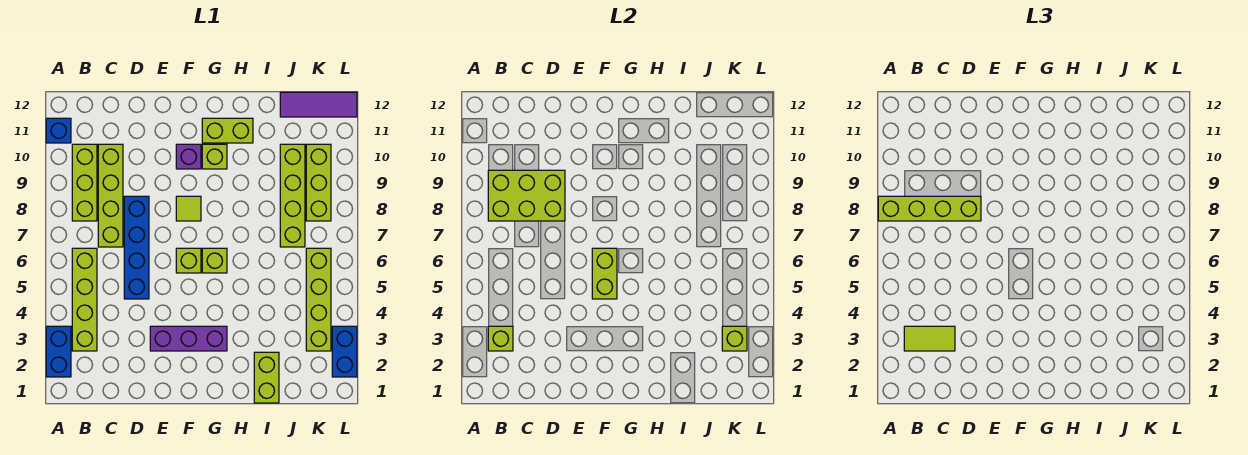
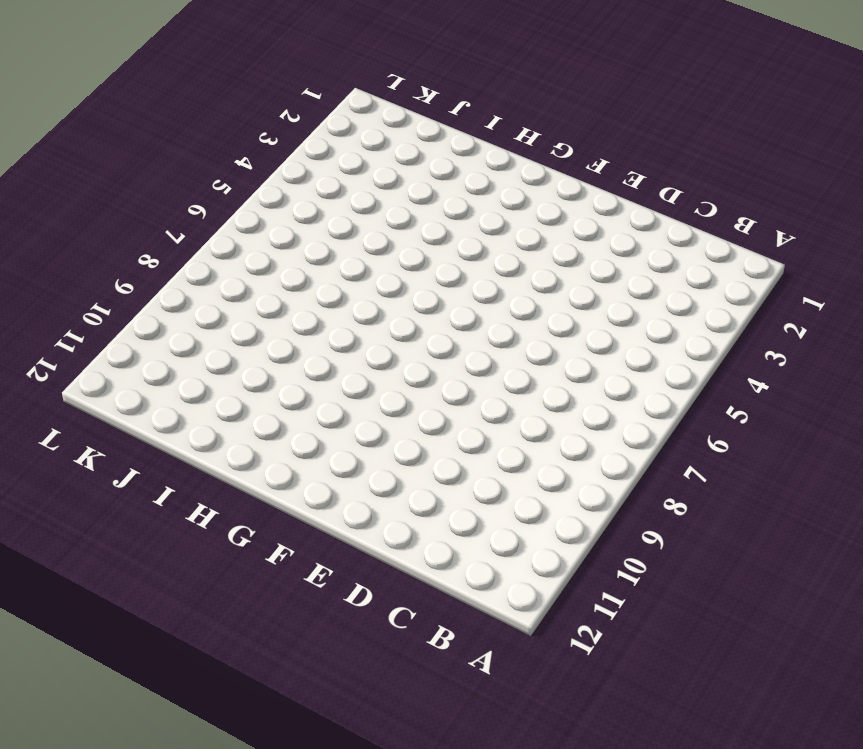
none -> blue 1x2 brick [46,326,71,377]
none -> blue 1x1 brick [46,118,71,143]
none -> lime 1x4 brick [72,248,97,351]

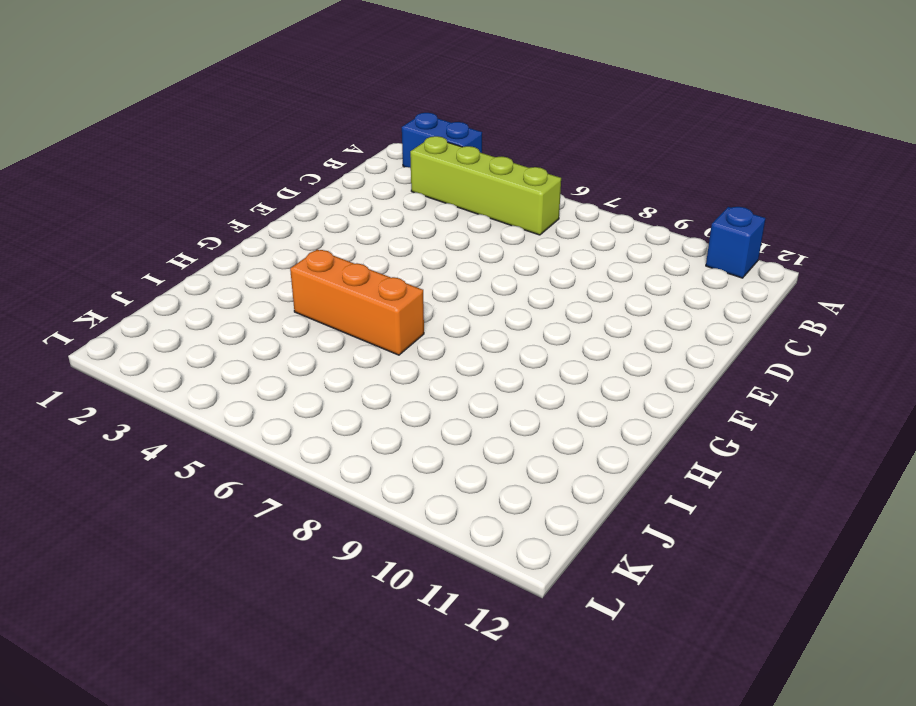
orange 1x3 brick [290,249,424,355] -> none
none -> lime 1x3 brick [72,144,97,221]
none -> lime 1x4 brick [98,144,123,247]
none -> blue 1x4 brick [124,196,149,299]

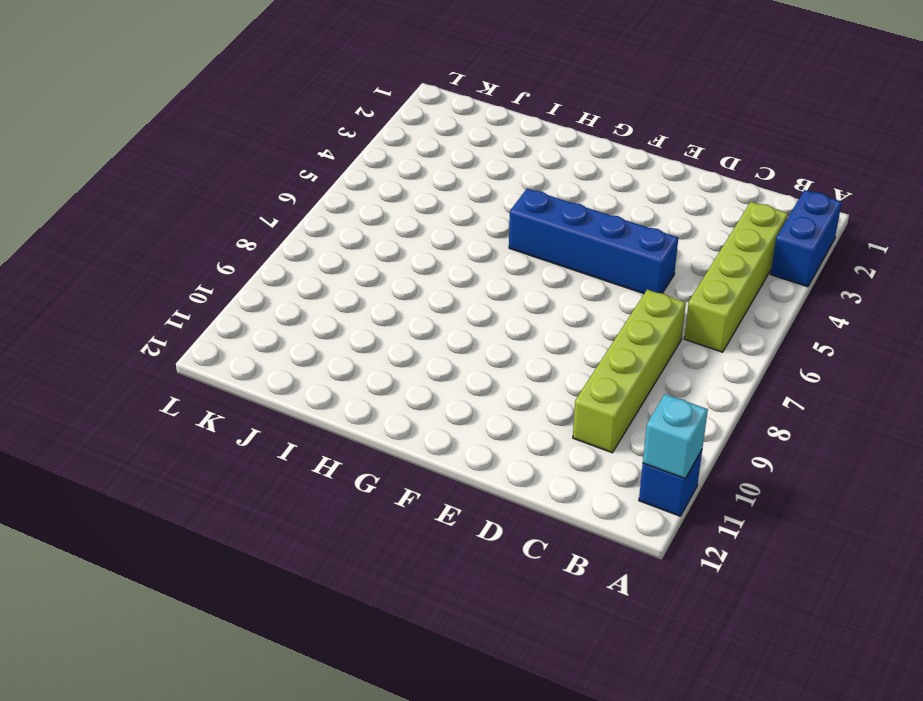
cyan 1x1 brick [643,394,708,479] -> none
blue 1x4 brick [509,188,678,294] -> blue 1x4 brick turned to [124,196,149,299]
none -> lime 1x3 brick [72,144,97,221]
none -> purple 1x3 brick [150,326,227,351]
none -> lime 1x1 brick [176,248,201,273]

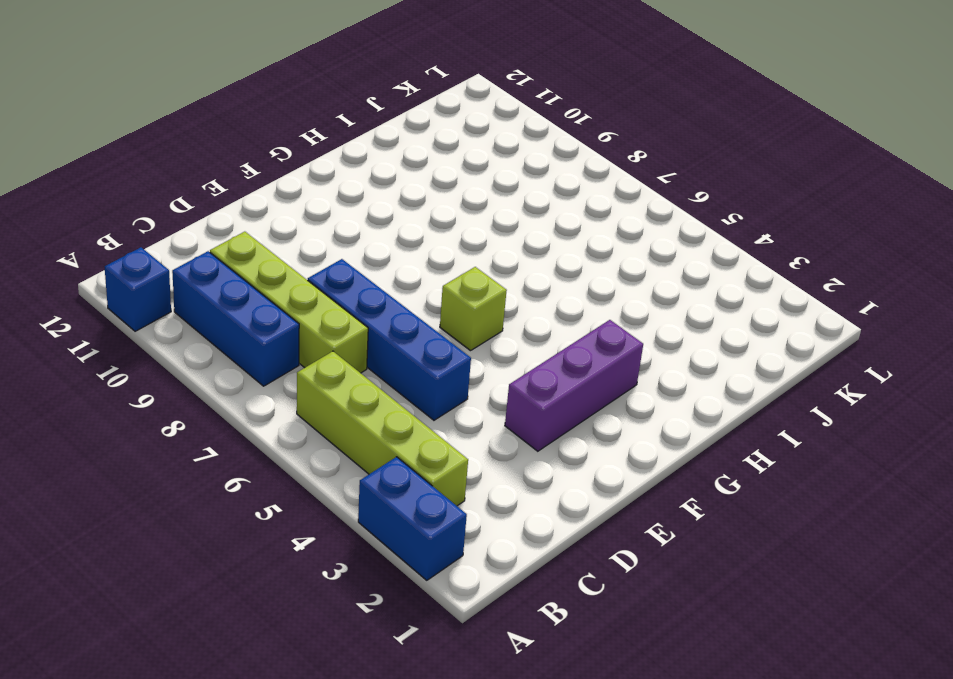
blue 1x3 brick [172,251,299,386] -> lime 1x3 brick [72,144,97,221]
none -> lime 1x1 tile [176,196,201,221]
none -> purple 1x1 brick [176,144,201,169]
none -> lime 1x1 brick [202,248,227,273]

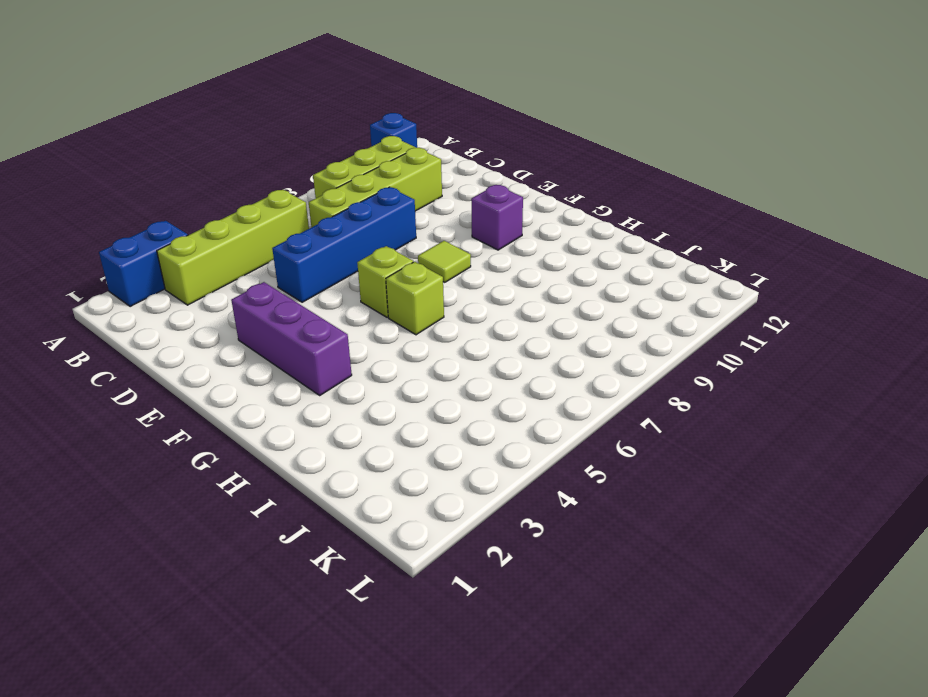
none -> lime 1x1 brick [202,144,227,169]
none -> lime 1x2 brick [202,118,253,143]
none -> lime 1x2 brick [254,352,279,403]

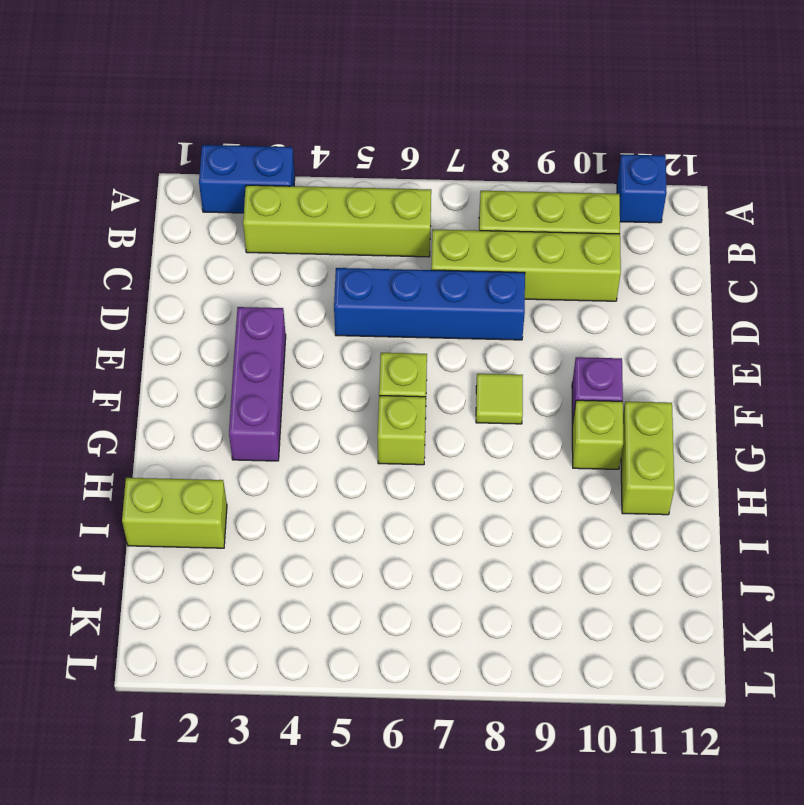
none -> lime 1x4 brick [280,144,305,247]
none -> purple 1x3 tile [280,92,357,117]
none -> lime 1x4 brick [306,248,331,351]

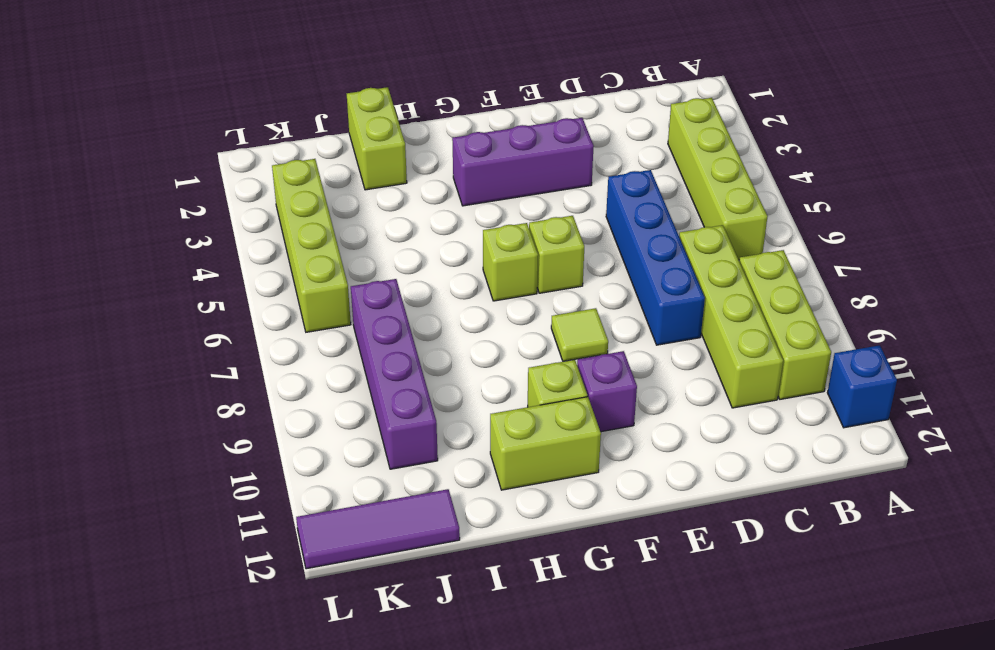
purple 1x4 brick [351,279,438,469] -> lime 1x4 brick [280,144,305,247]
none -> blue 1x2 brick [46,326,71,377]
none -> lime 1x3 brick [306,144,331,221]
none -> blue 1x2 brick [332,326,357,377]

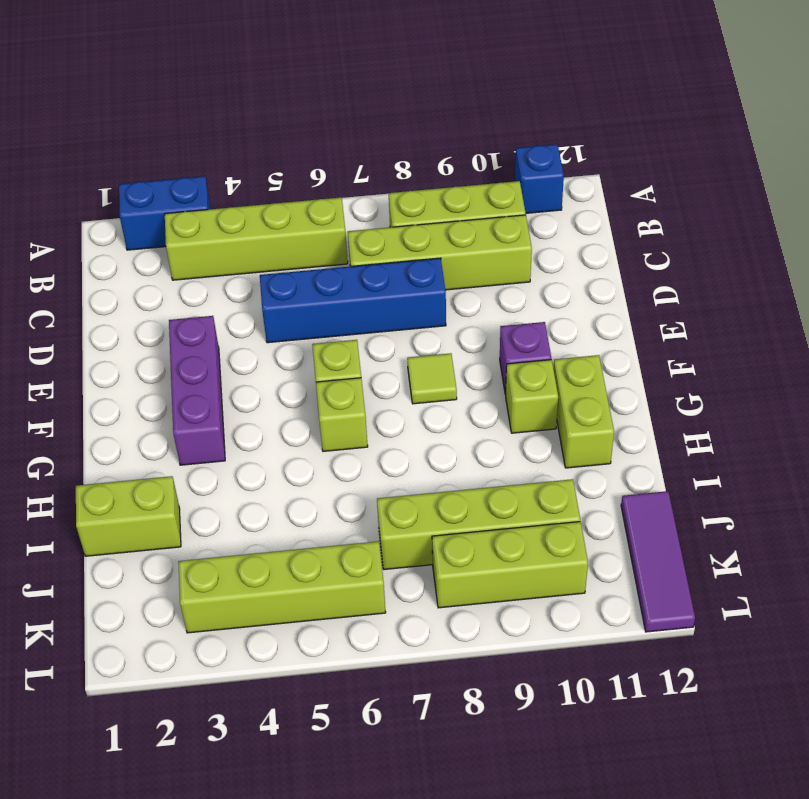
none -> blue 1x2 brick [332,326,357,377]
none -> lime 1x1 brick [488,326,513,351]
none -> lime 2x3 brick [488,170,565,221]

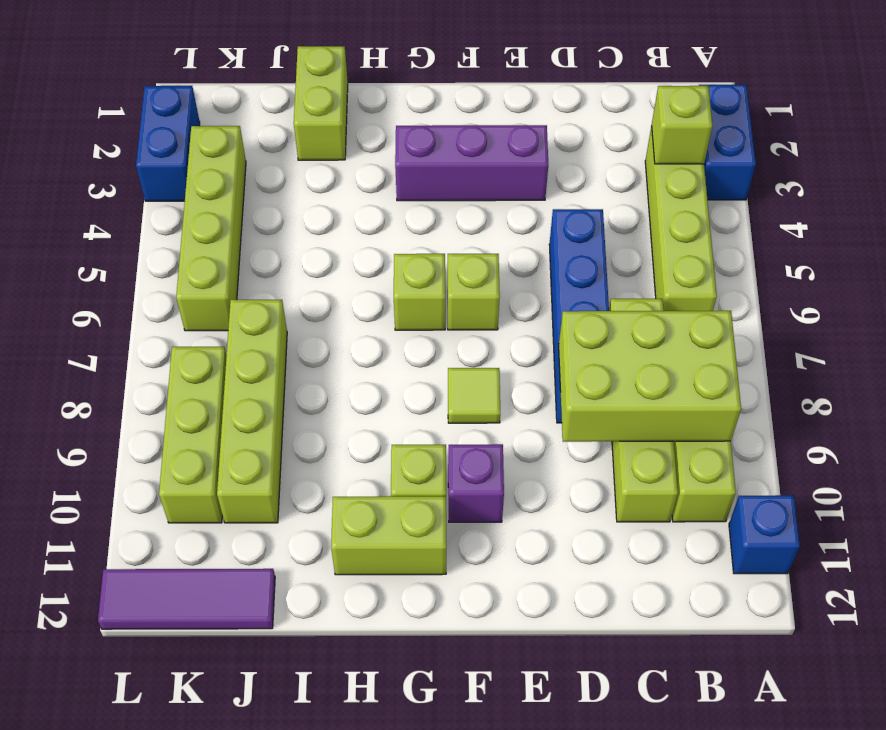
none -> lime 1x2 brick [592,248,617,299]
none -> lime 1x1 brick [722,326,747,351]
none -> lime 1x4 brick [878,196,981,221]

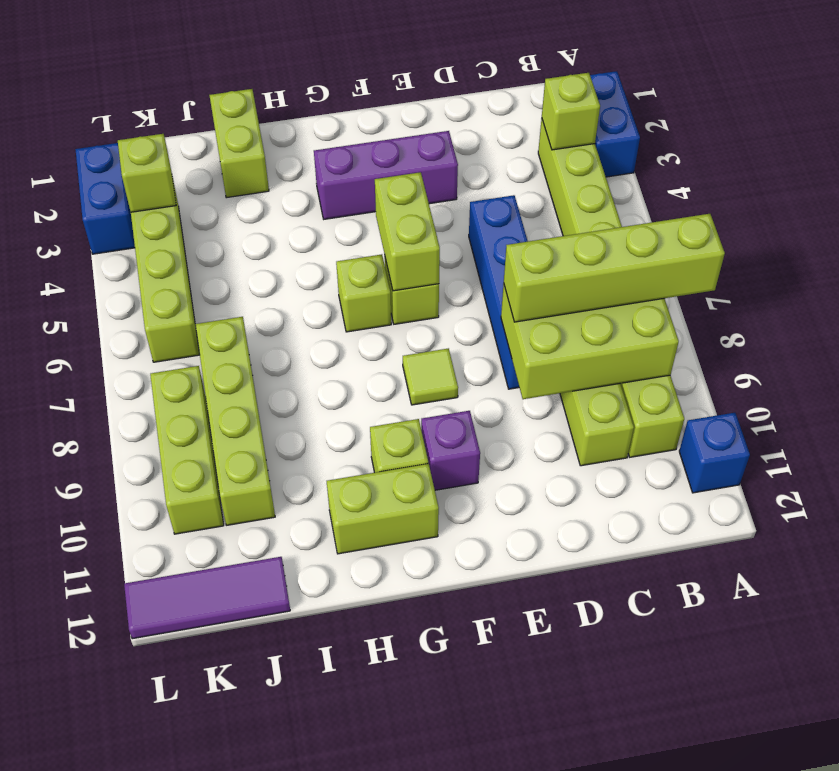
none -> lime 1x2 tile [904,326,955,351]

